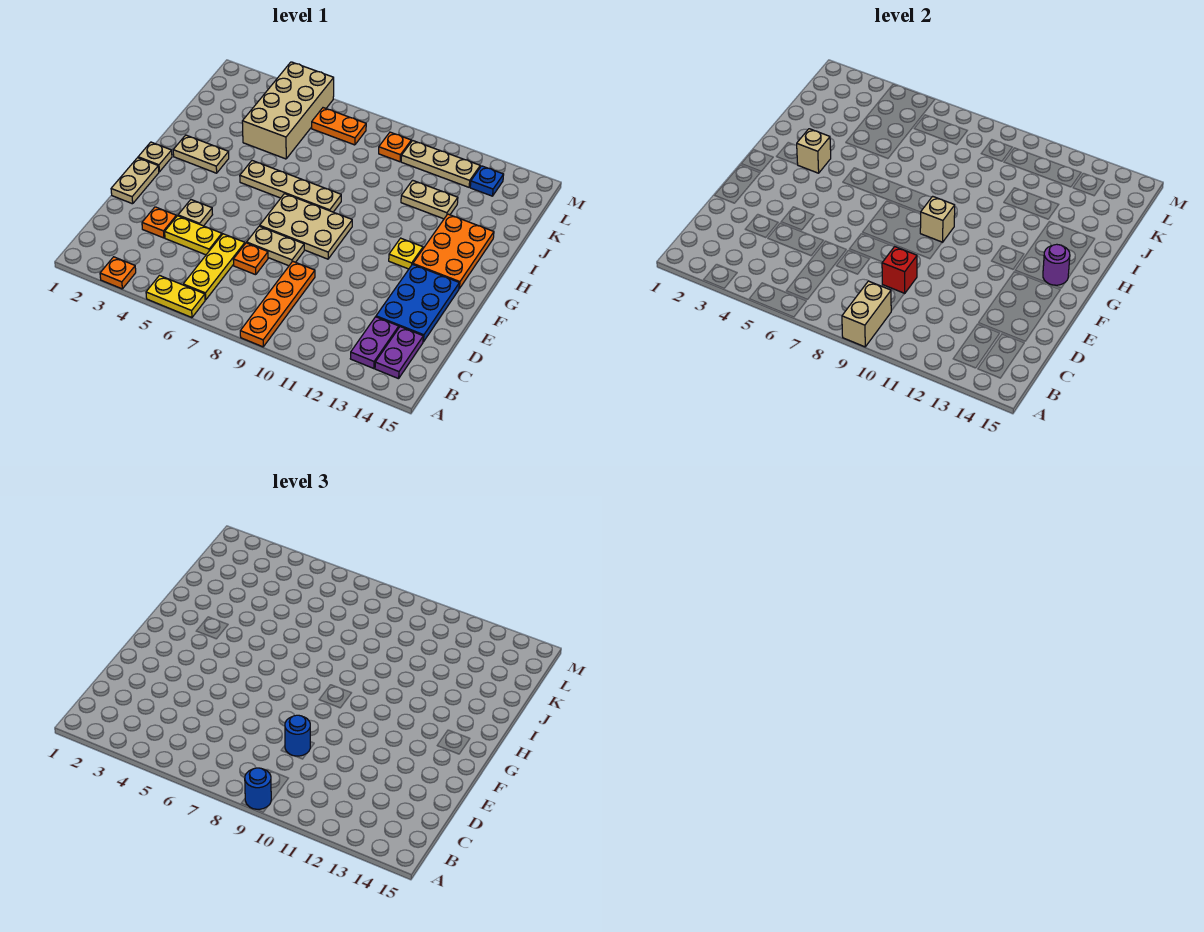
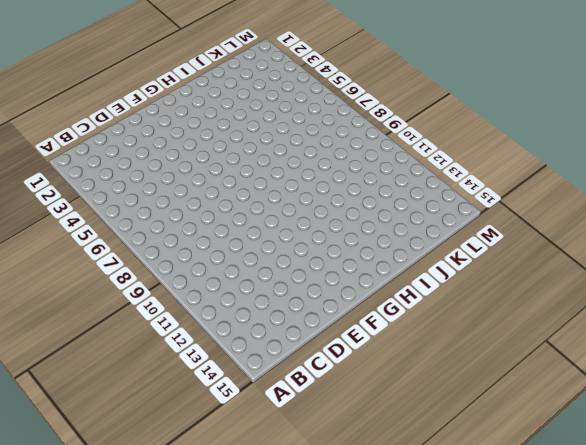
none -> orange 1x1 plate [100,257,136,289]
none -> yellow 1x2 plate [146,276,205,318]
none -> orange 1x4 plate [240,261,315,347]
none -> yellow 1x3 plate [183,234,245,300]

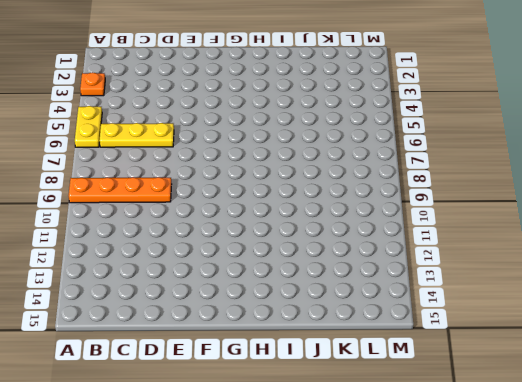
none -> purple 1x2 plate [350,317,399,369]
none -> purple 1x2 plate [375,327,423,379]
none -> orange 1x1 plate [142,207,176,238]
none -> yellow 1x2 plate [165,216,222,255]

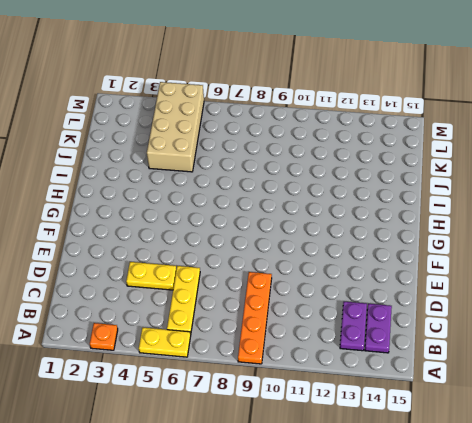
none -> orange 1x1 plate [142,207,176,238]
none -> orange 1x1 plate [233,243,268,275]
none -> blue 2x3 plate [376,264,459,342]
none -> tan 1x2 plate [111,158,159,204]

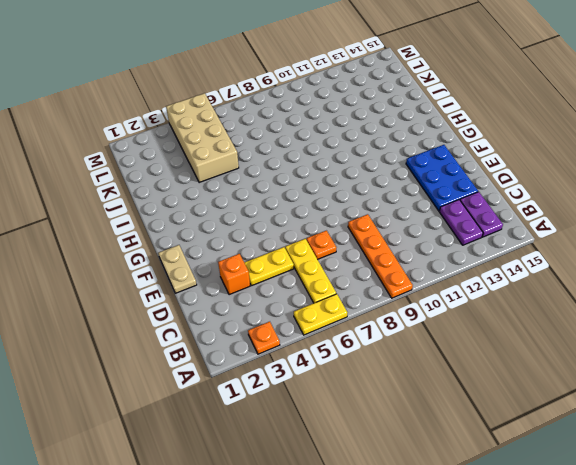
orange 1x1 brick [218,254,250,295] -> orange 1x1 plate [142,207,176,238]
none -> tan 1x1 plate [178,200,213,226]
none -> tan 1x2 plate [247,226,304,266]
none -> tan 2x3 plate [260,194,352,259]
none -> tan 1x1 plate [138,142,172,172]

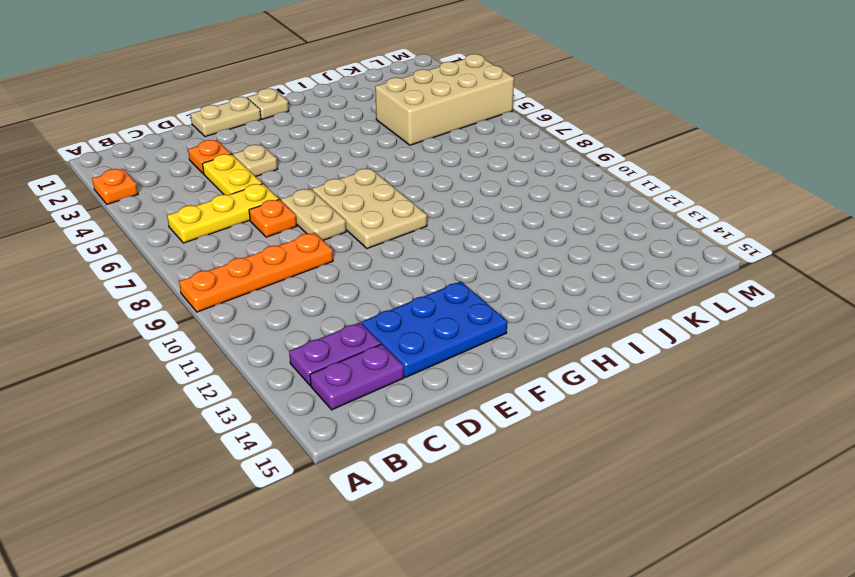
none -> yellow 1x2 plate [146,276,205,318]
none -> yellow 1x1 plate [389,238,423,269]
none -> orange 2x3 plate [413,214,494,289]
none -> tan 1x2 plate [173,135,229,173]

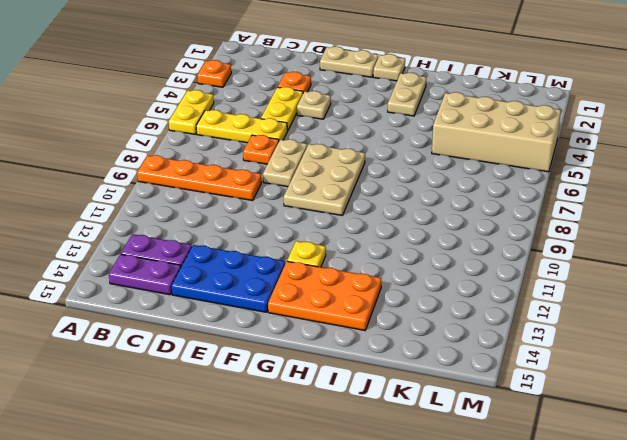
none -> tan 1x4 plate [240,161,341,212]
none -> tan 1x2 plate [401,180,458,219]
none -> orange 1x2 plate [312,108,366,145]
none -> orange 1x1 plate [379,132,411,162]

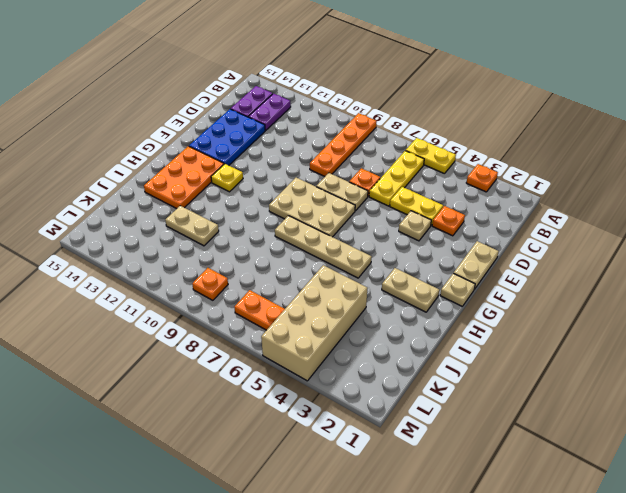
none -> tan 1x3 plate [401,141,480,187]
none -> blue 1x1 plate [470,166,504,196]
none -> tan 1x2 brick [842,281,891,347]
none -> red 1x1 brick [882,247,917,294]

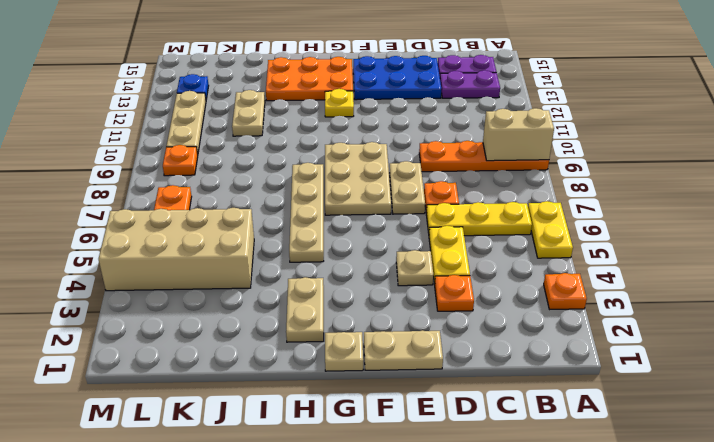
none -> red 1x1 brick [882,247,917,294]
none -> tan 1x1 brick [920,196,955,242]
none -> purple 1x1 round brick [1043,244,1070,285]
none -> tan 1x1 brick [797,129,831,173]

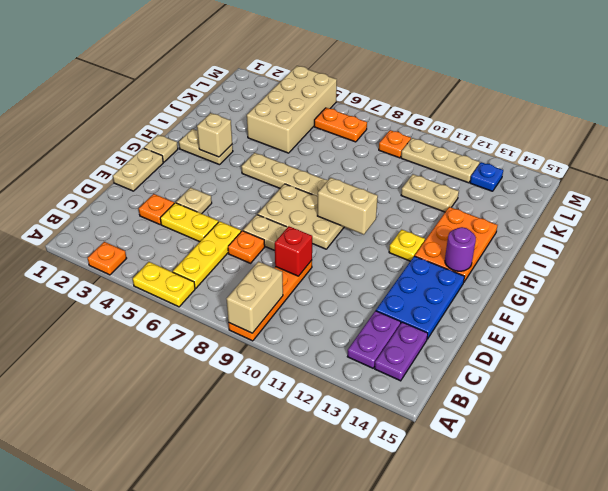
tan 1x2 brick [317,178,378,235] -> tan 1x1 brick [920,196,955,242]
none -> blue 1x1 round brick [245,768,271,809]
none -> blue 1x1 round brick [285,715,310,756]

